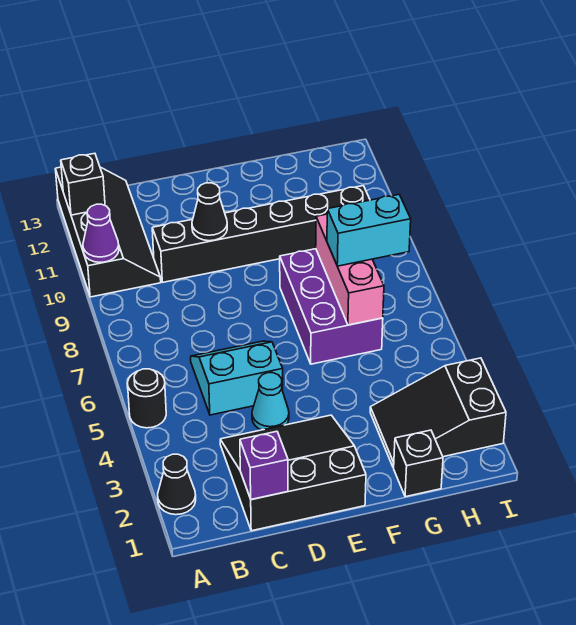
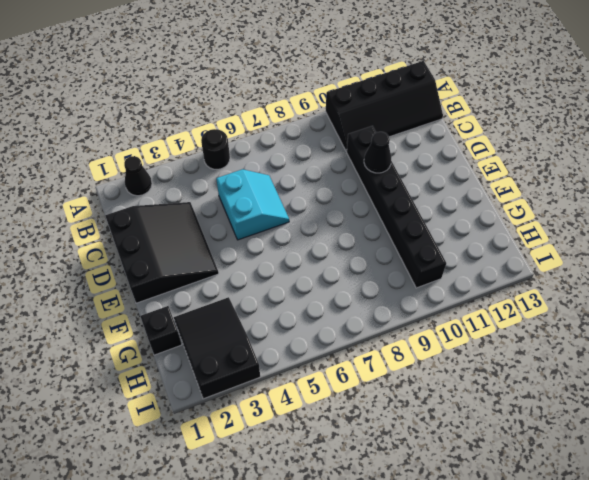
none -> cyan 1x1 cone [252,373,289,430]
none -> purple 2x3 brick [280,249,383,364]
none -> purple 1x1 cone [83,204,119,262]

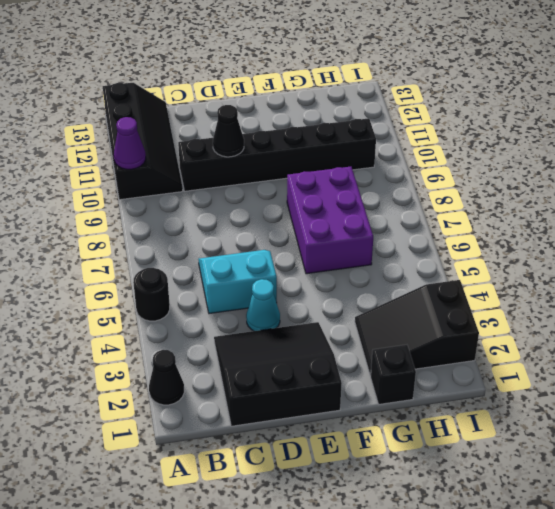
none -> black 1x1 brick [61,153,105,215]
none -> purple 1x1 brick [240,431,288,500]
none -> pink 1x3 brick [316,214,384,325]

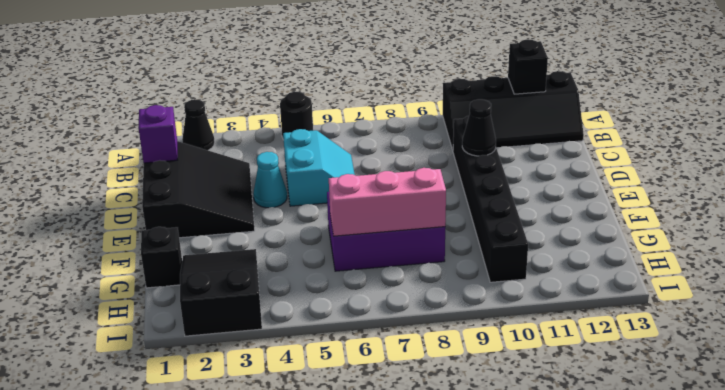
none -> purple 1x1 cone [83,204,119,262]
none -> cyan 1x2 brick [327,195,411,266]

